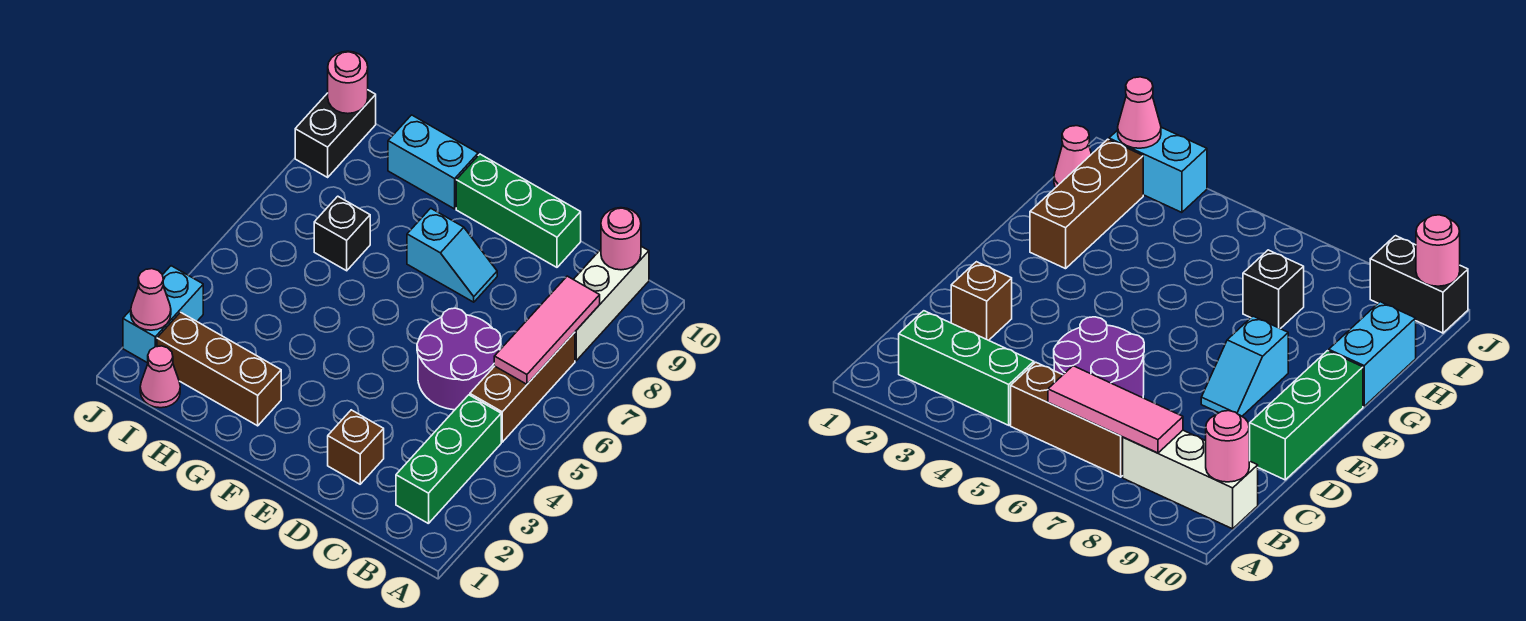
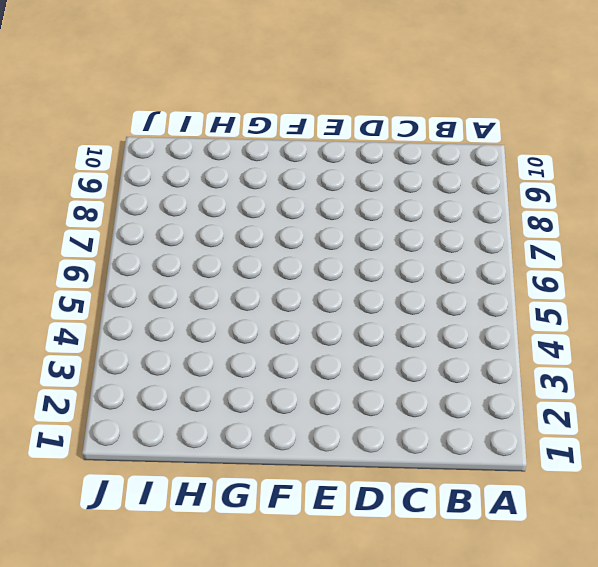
none -> green 1x3 brick [396,395,501,524]
none -> brown 1x3 brick [470,332,575,442]
none -> white 1x3 brick [573,246,649,361]

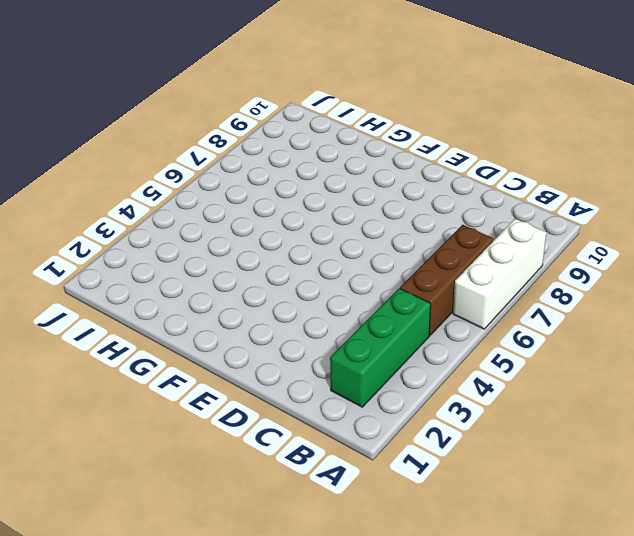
white 1x3 brick [453,219,546,329] -> white 1x3 brick moved to [573,246,649,361]
none -> purple 2x2 round brick [417,308,501,410]
none -> brown 1x1 brick [328,410,384,484]
none -> green 1x3 brick [456,154,581,267]

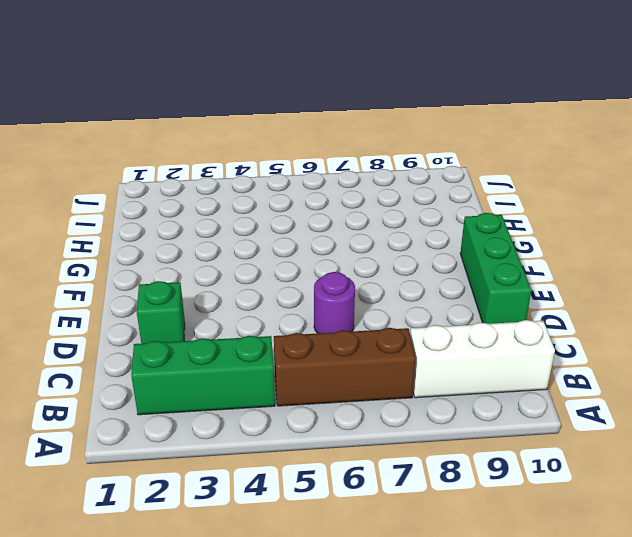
green 1x1 brick [137,281,185,344] -> brown 1x1 brick [328,410,384,484]
purple 1x1 round brick [314,272,355,333] -> purple 2x2 round brick [417,308,501,410]
none -> cyan 1x2 slope [407,208,497,302]
none -> brown 1x3 brick [157,312,281,426]
none -> cyan 1x2 brick [388,115,478,209]

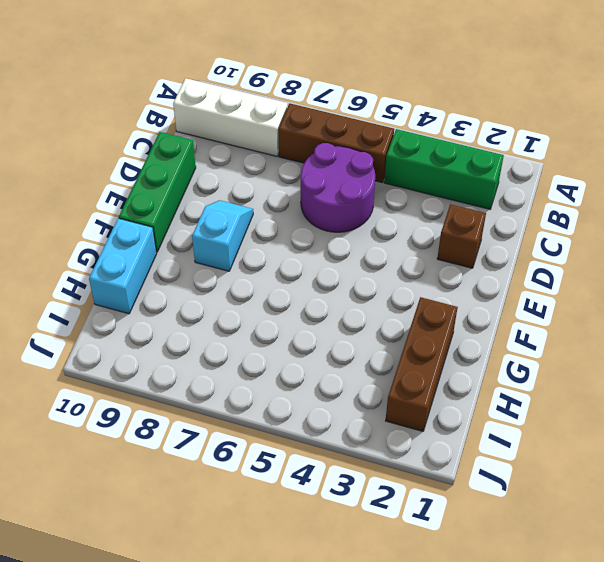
none -> black 1x1 brick [314,196,370,271]
none -> pink 1x1 cone [140,346,180,408]
none -> cyan 1x2 brick [123,266,203,363]

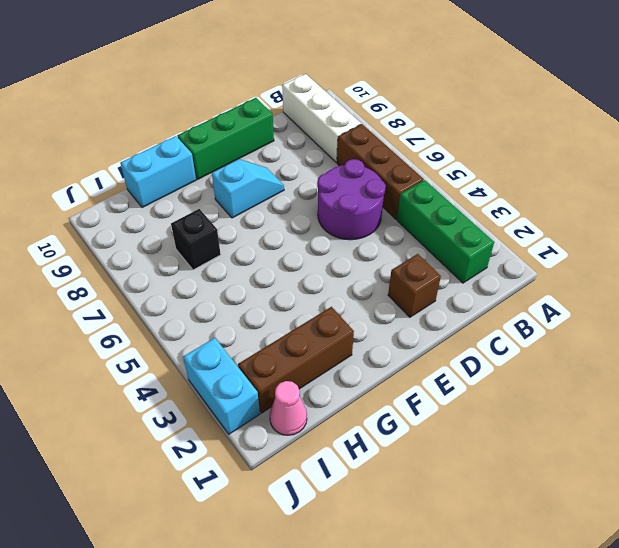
none -> black 1x2 brick [295,90,376,177]
none -> pink 1x3 tile [494,276,600,384]
none -> pink 1x1 round brick [601,208,641,270]

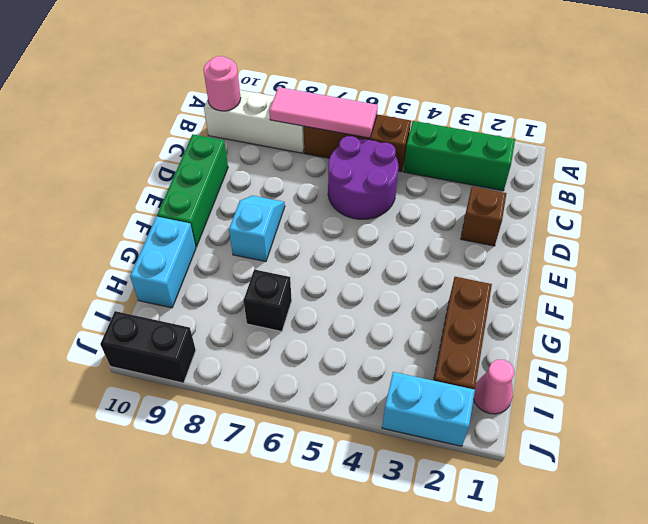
none -> pink 1x1 cone [131,269,171,330]
none -> pink 1x1 round brick [328,51,368,114]

